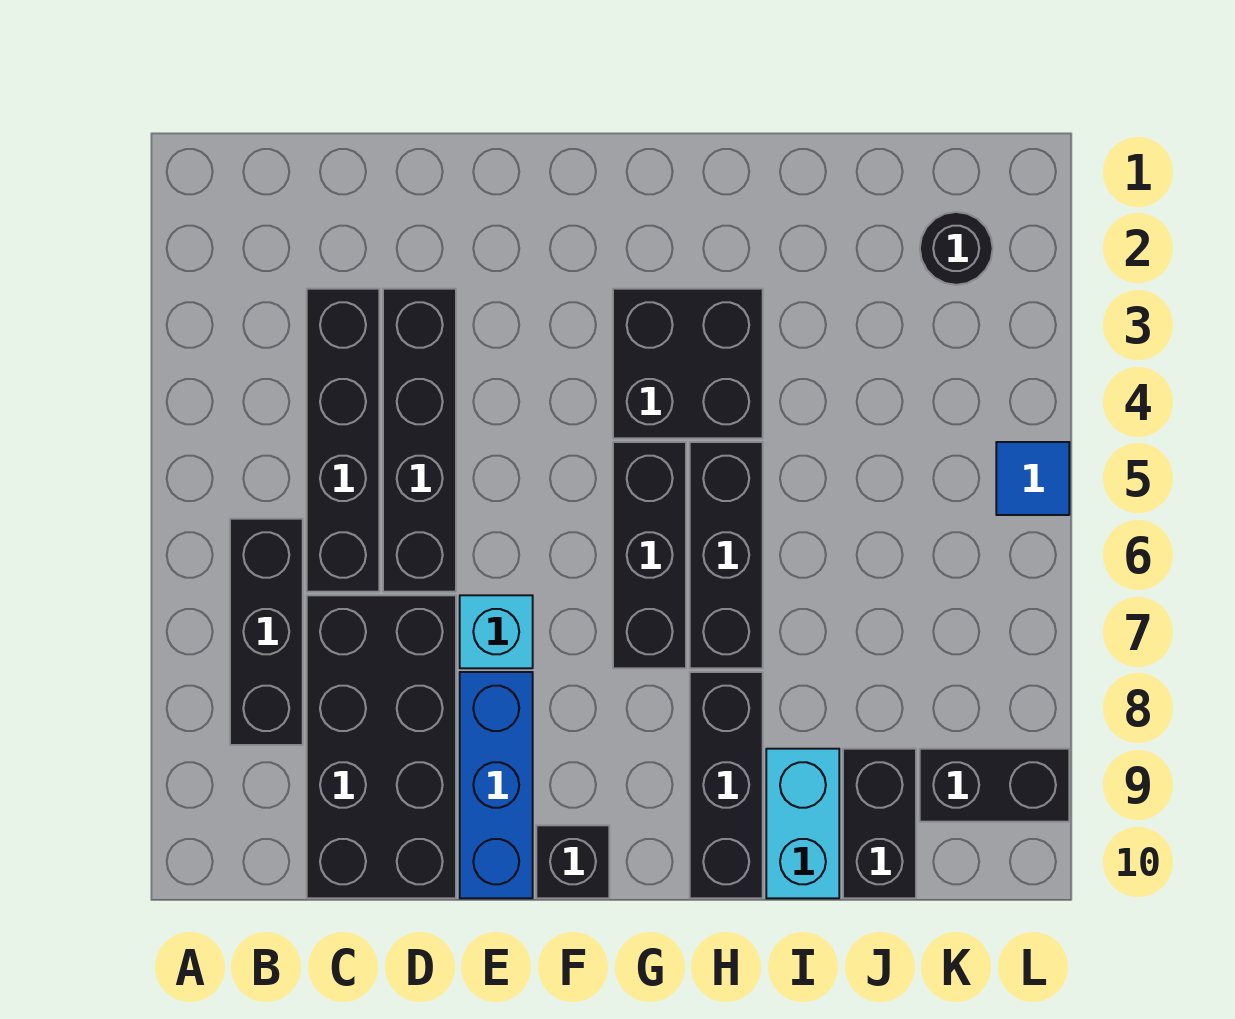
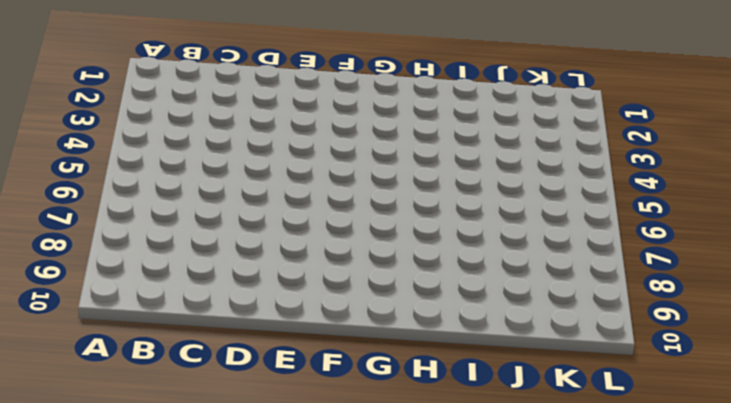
none -> black 1x3 brick [230,519,303,745]
none -> black 1x4 brick [307,289,379,592]
none -> black 2x4 brick [307,595,456,898]

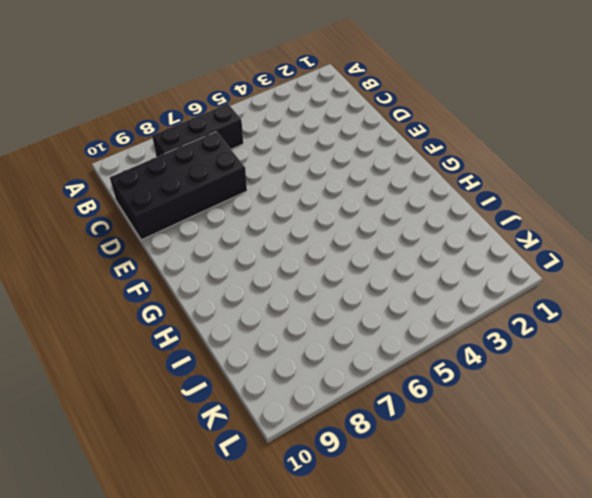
none -> black 1x4 brick [307,289,379,592]
none -> black 1x4 brick [383,289,456,592]
none -> cyan 1x1 brick [460,595,533,668]

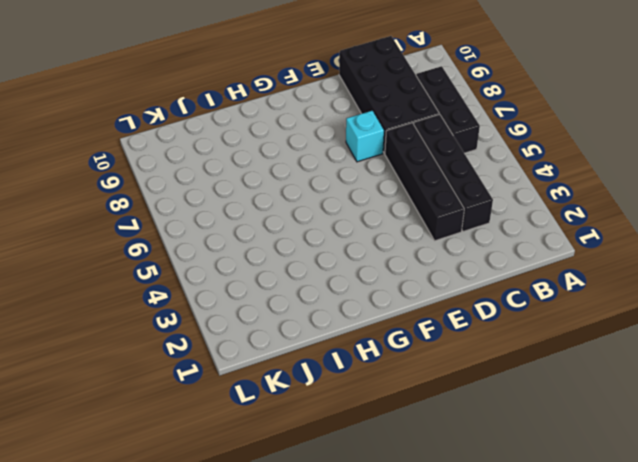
none -> blue 1x3 brick [460,672,533,898]
none -> black 1x1 brick [536,825,609,898]
none -> black 2x2 brick [613,289,763,438]

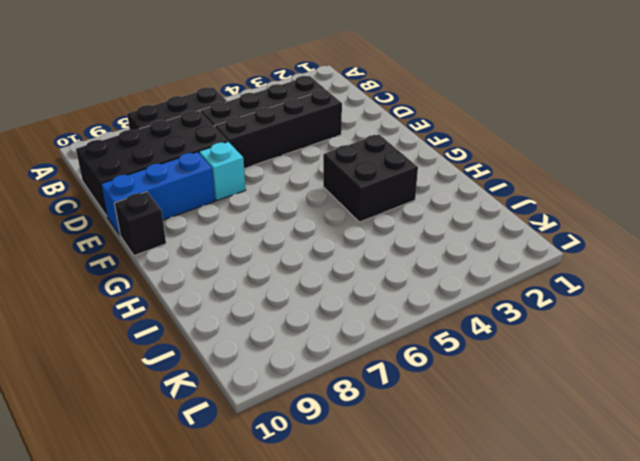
none -> black 1x3 brick [613,442,686,668]
none -> black 1x3 brick [690,442,763,668]
none -> black 1x3 brick [690,672,763,898]

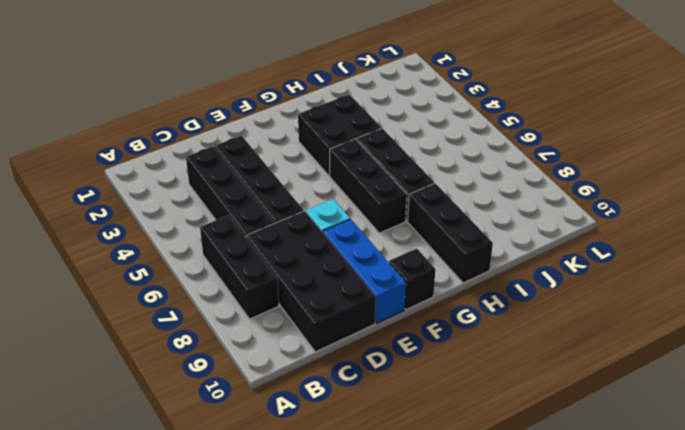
none -> cyan 1x2 brick [766,749,839,898]
none -> black 1x2 brick [843,749,916,898]
none -> black 1x1 round brick [920,212,993,285]

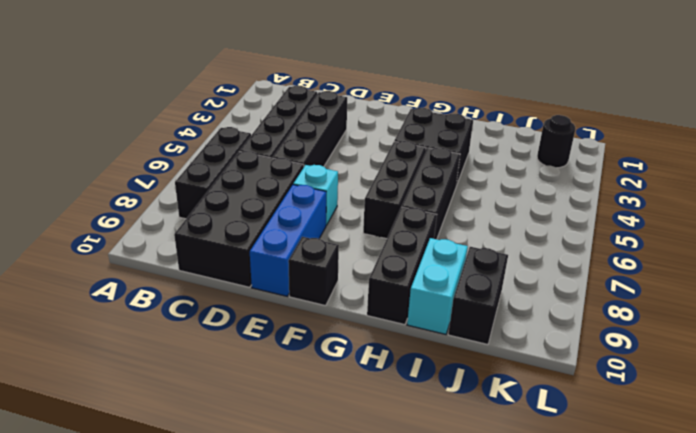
none -> black 1x2 brick [920,749,1069,822]
none -> blue 1x1 tile [996,442,1069,515]

